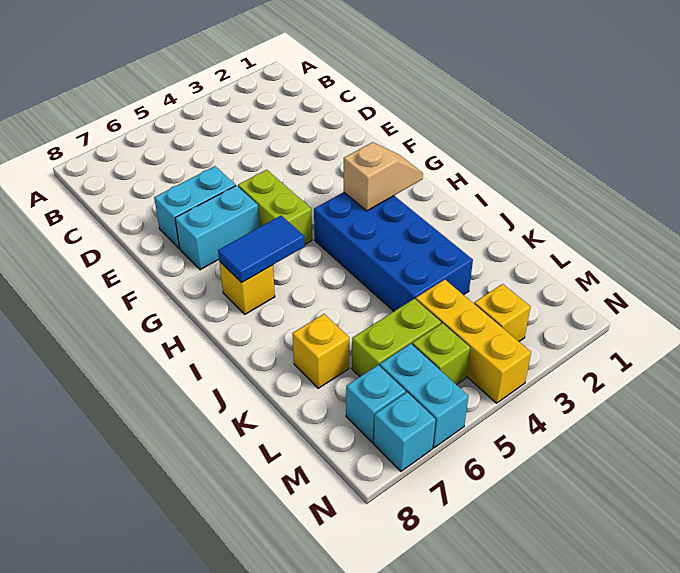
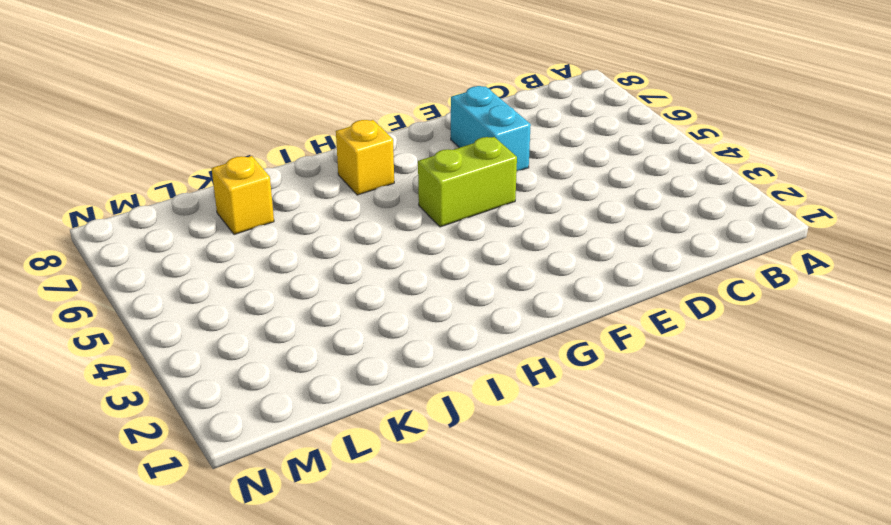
none -> cyan 1x2 brick [175,186,259,270]
none -> blue 2x4 brick [314,192,473,311]
none -> yellow 1x3 brick [416,280,531,403]

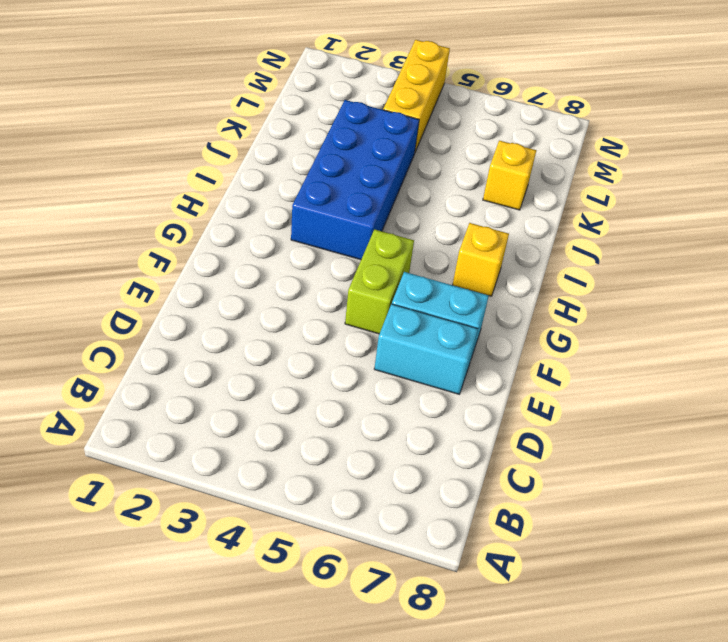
none -> lime 1x2 brick [352,299,441,376]
none -> yellow 1x1 brick [474,284,530,341]
none -> lime 1x1 brick [412,323,470,385]

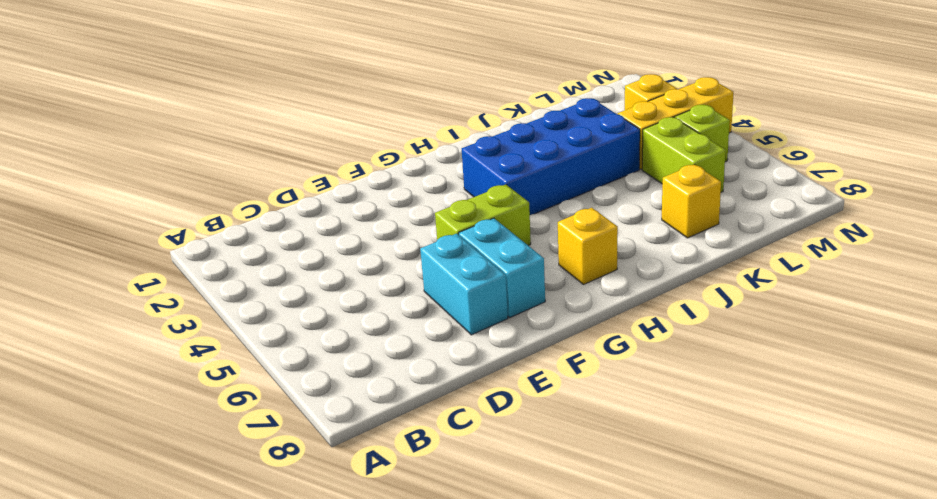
none -> cyan 1x2 brick [380,344,469,448]
none -> cyan 1x1 brick [346,365,406,442]
none -> cyan 1x1 brick [374,392,436,471]

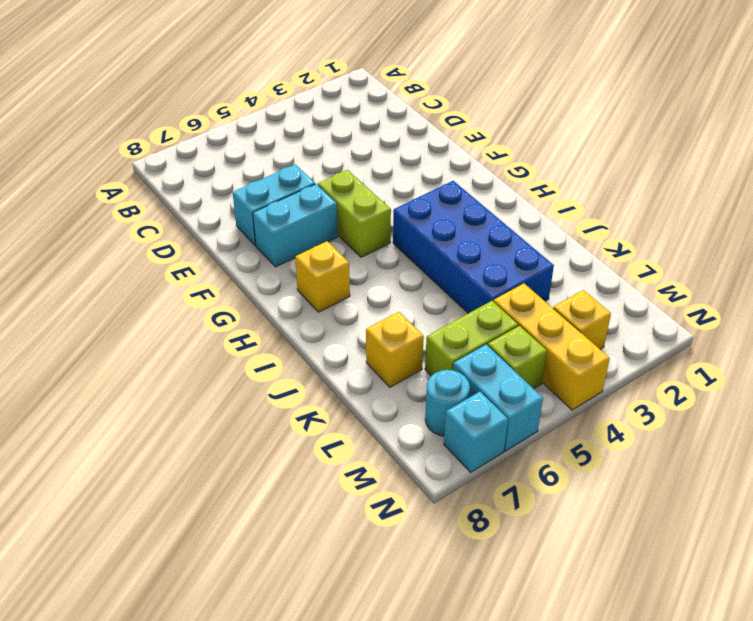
cyan 1x1 round brick [425,370,470,436] -> cyan 1x1 brick [346,365,406,442]
none -> tan 1x2 slope [344,142,423,211]
none -> blue 1x2 tile [218,216,305,283]

